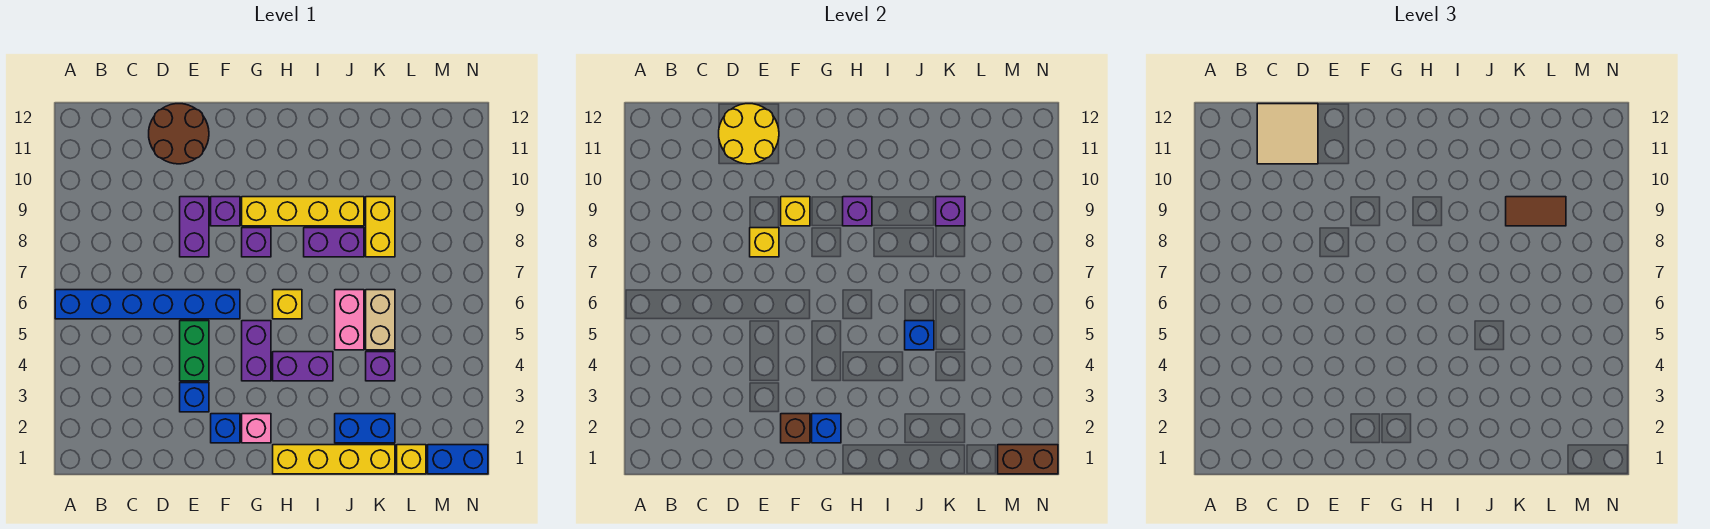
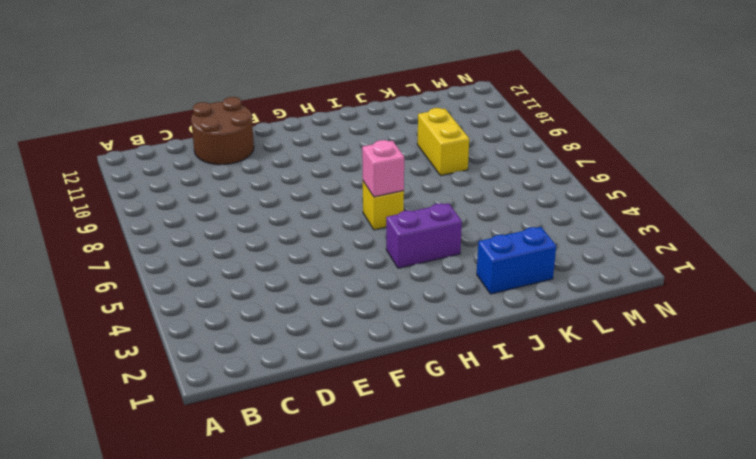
pink 1x1 brick [362,140,404,197] -> pink 1x1 brick moved to [242,414,271,443]
none -> blue 1x6 brick [55,290,240,319]
none -> blue 1x1 brick [180,383,209,412]
none -> green 1x2 brick [180,321,209,381]
none -> purple 1x2 brick [180,197,209,257]

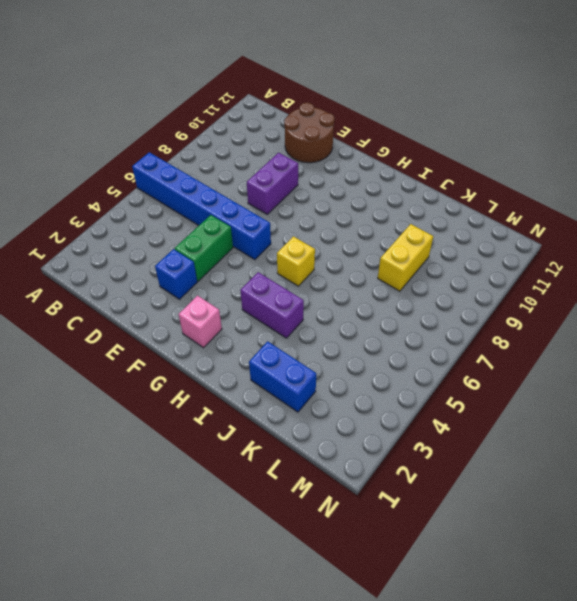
none -> blue 1x1 brick [211,414,240,443]
none -> purple 1x1 brick [211,197,240,226]
none -> purple 1x2 brick [242,321,271,381]
none -> purple 1x1 brick [242,228,271,257]

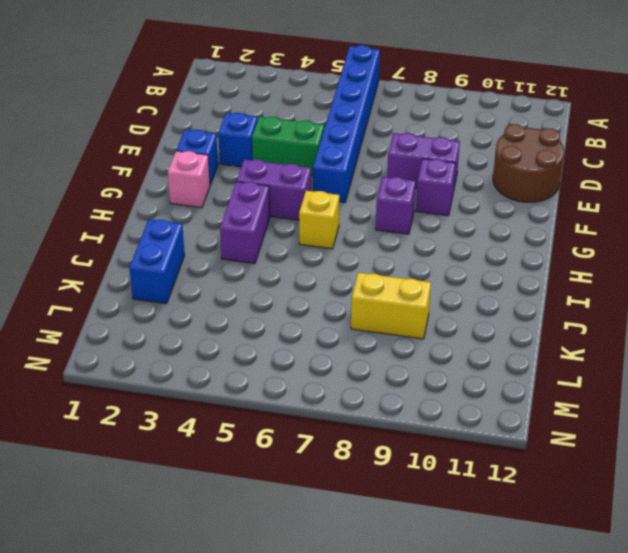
none -> yellow 1x4 brick [242,197,364,226]
none -> yellow 1x4 brick [273,445,395,474]
none -> purple 1x2 brick [304,228,364,257]
none -> pink 1x2 brick [335,290,364,350]

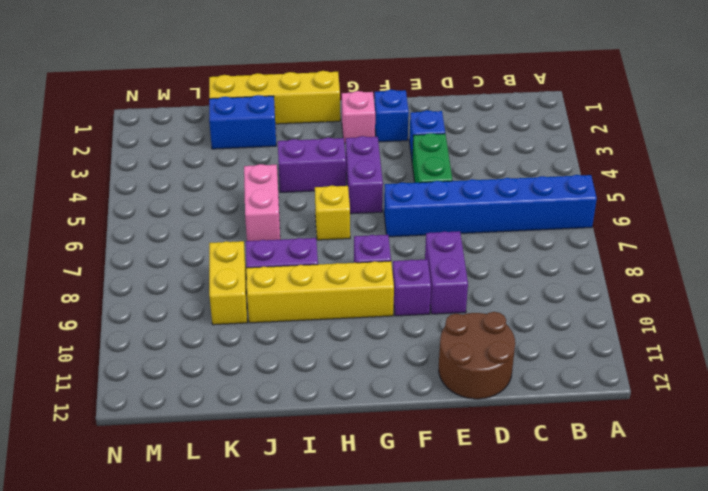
none -> purple 1x1 brick [366,352,395,381]
none -> tan 1x2 brick [366,290,395,350]
none -> yellow 1x1 brick [397,445,426,474]
none -> blue 1x2 brick [428,445,488,474]

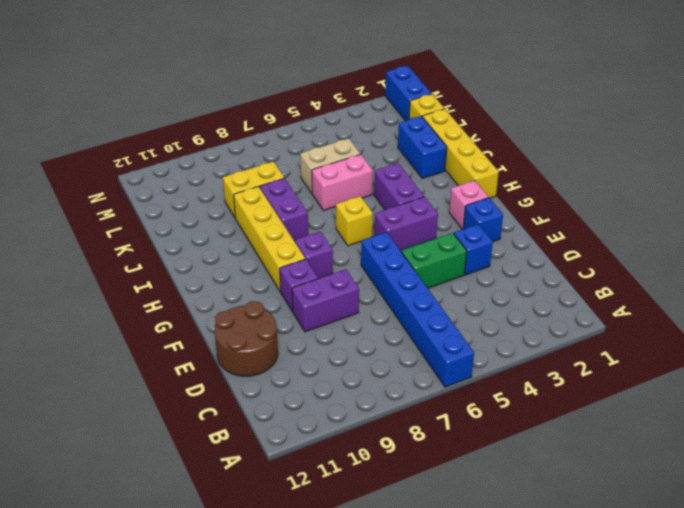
none -> purple 1x1 brick [366,352,395,381]
none -> yellow 2x2 round brick [719,104,779,164]
none -> yellow 1x1 brick [750,228,779,257]
none -> brown 1x1 brick [781,414,810,443]

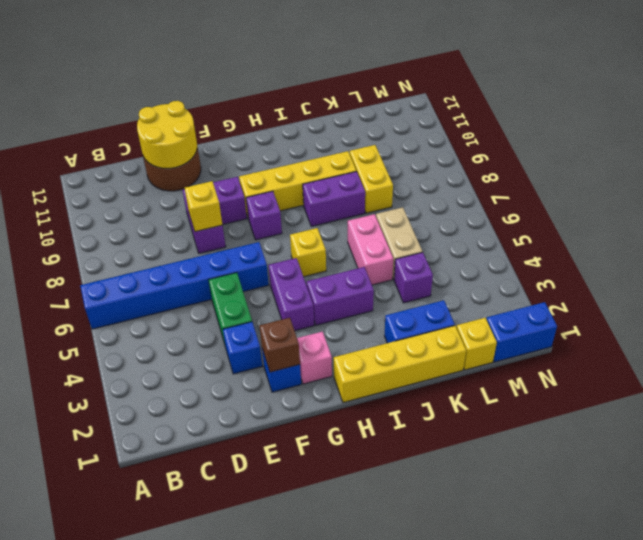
none -> yellow 1x1 brick [781,197,810,226]
none -> blue 1x1 brick [812,414,841,443]
none -> purple 1x1 brick [843,197,872,226]
none -> blue 1x1 brick [905,321,934,350]

